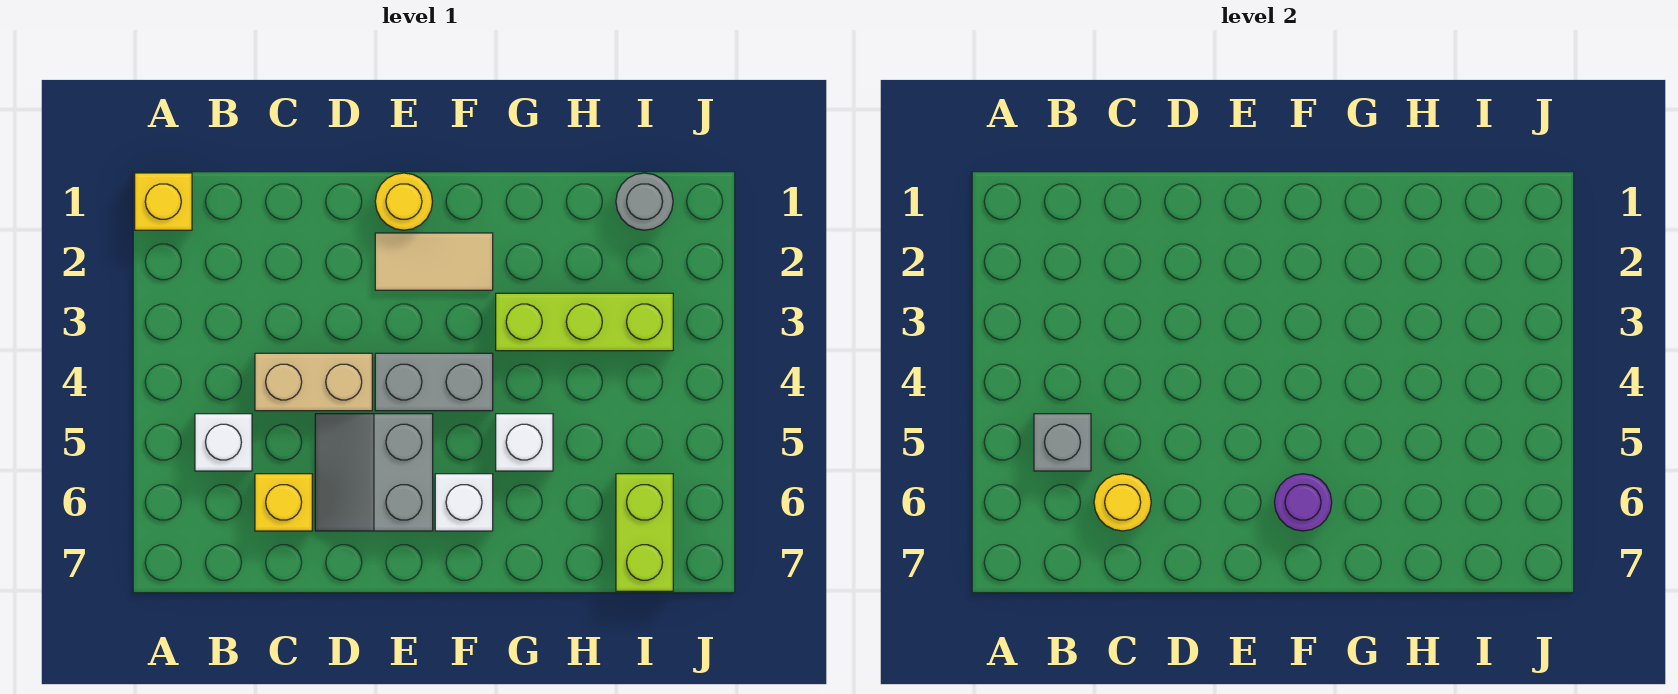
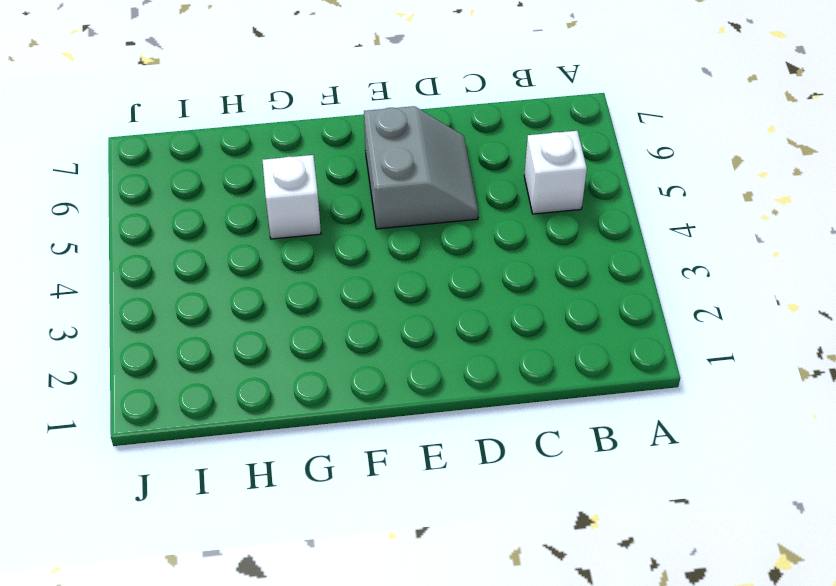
none -> yellow 1x1 brick [135,173,192,230]
none -> tan 1x2 brick [255,353,372,411]
none -> yellow 1x1 brick [255,474,312,531]

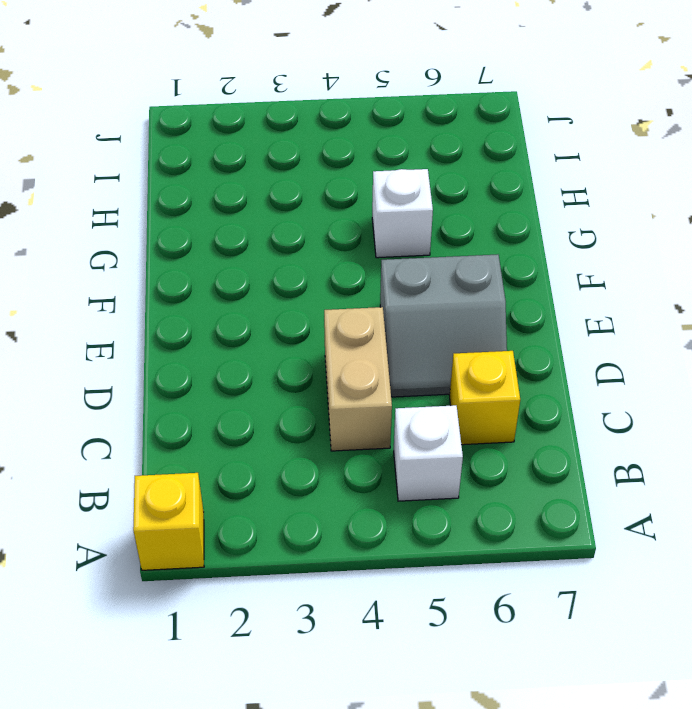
none -> yellow 1x1 round brick [375,173,433,230]
none -> tan 1x2 tile [375,233,493,290]
none -> grey 1x2 brick [375,353,493,411]

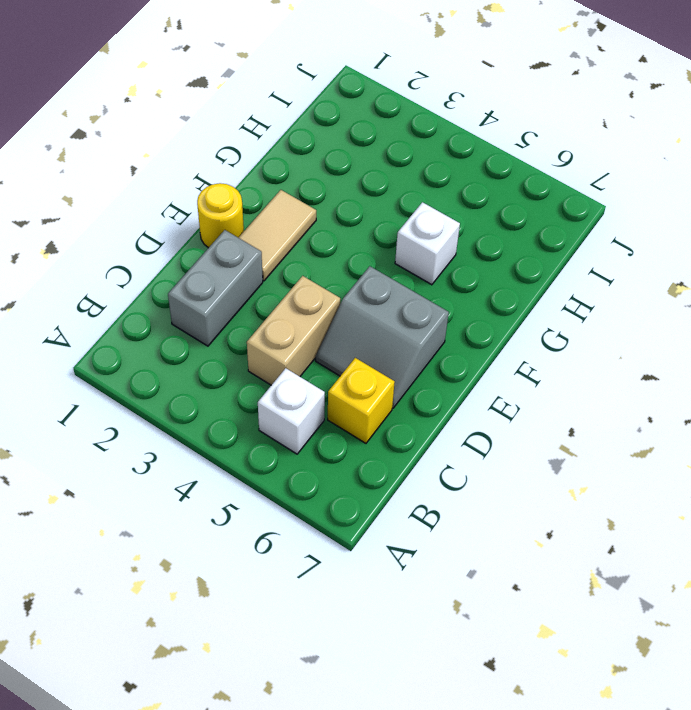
grey 1x2 brick [168,230,263,346] -> grey 1x2 brick moved to [375,353,493,411]
none -> yellow 1x1 brick [135,173,192,230]
none -> white 1x1 brick [435,474,493,531]
none -> lime 1x3 brick [496,293,673,351]

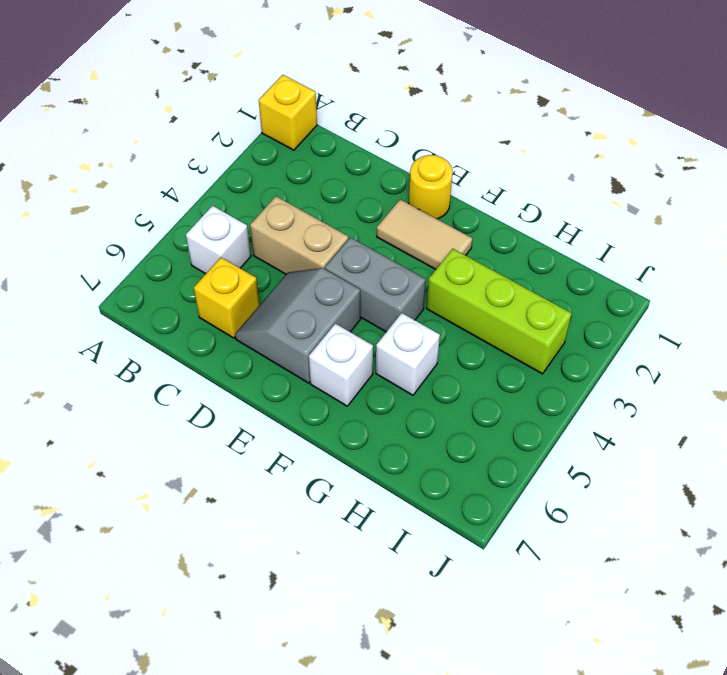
none -> grey 1x1 round brick [616,173,673,230]
none -> lime 1x2 brick [616,474,673,591]
none -> grey 1x1 brick [1034,414,1091,471]

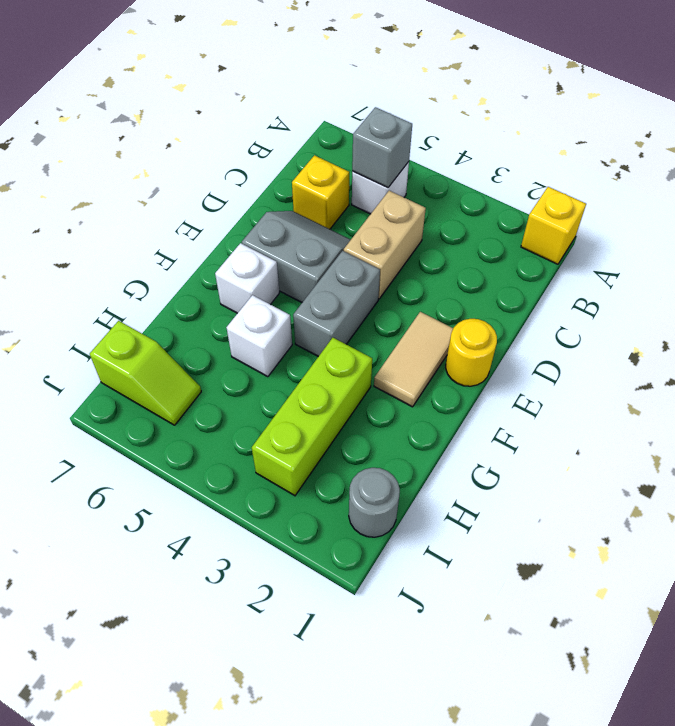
lime 1x2 slope [90,321,201,425] -> lime 1x2 brick [616,474,673,591]
none -> yellow 1x1 round brick [1094,474,1151,531]
none -> purple 1x1 round brick [1275,474,1332,531]

